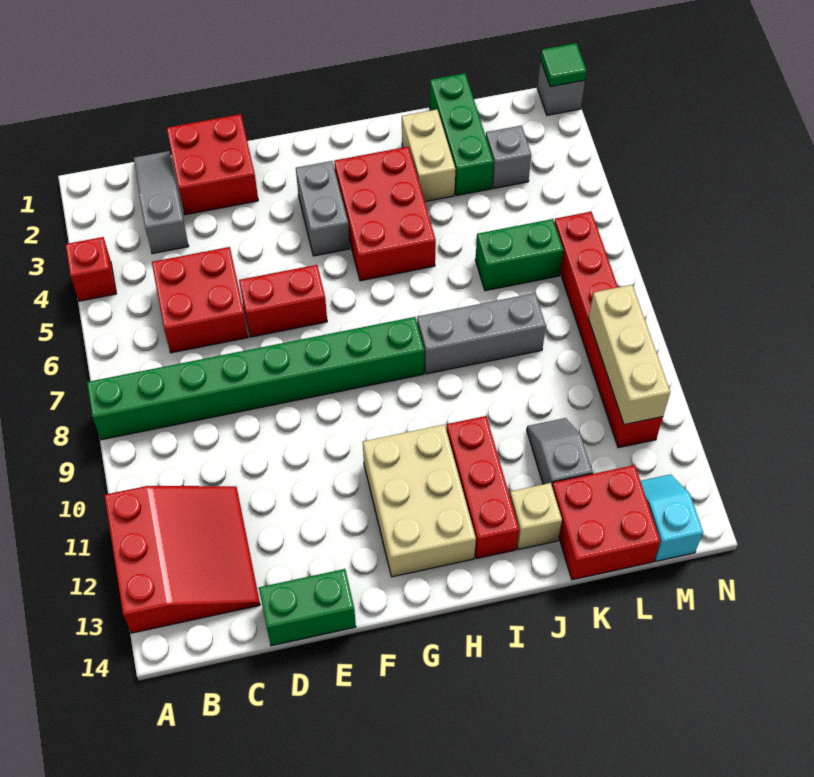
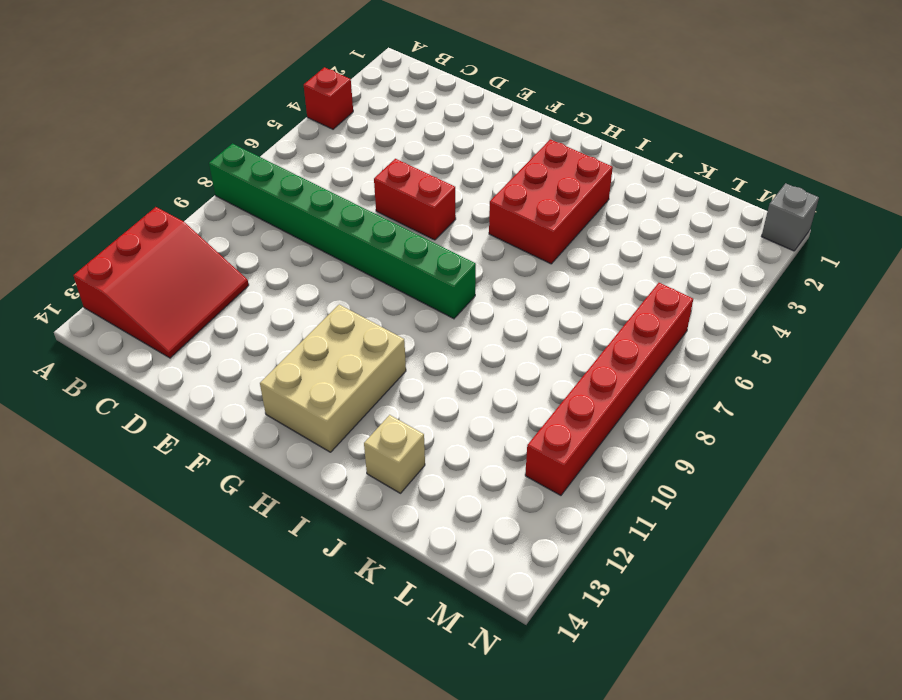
none -> grey 1x3 slope [134,151,189,254]
none -> red 2x2 brick [152,247,248,353]
none -> red 2x2 brick [167,114,258,215]

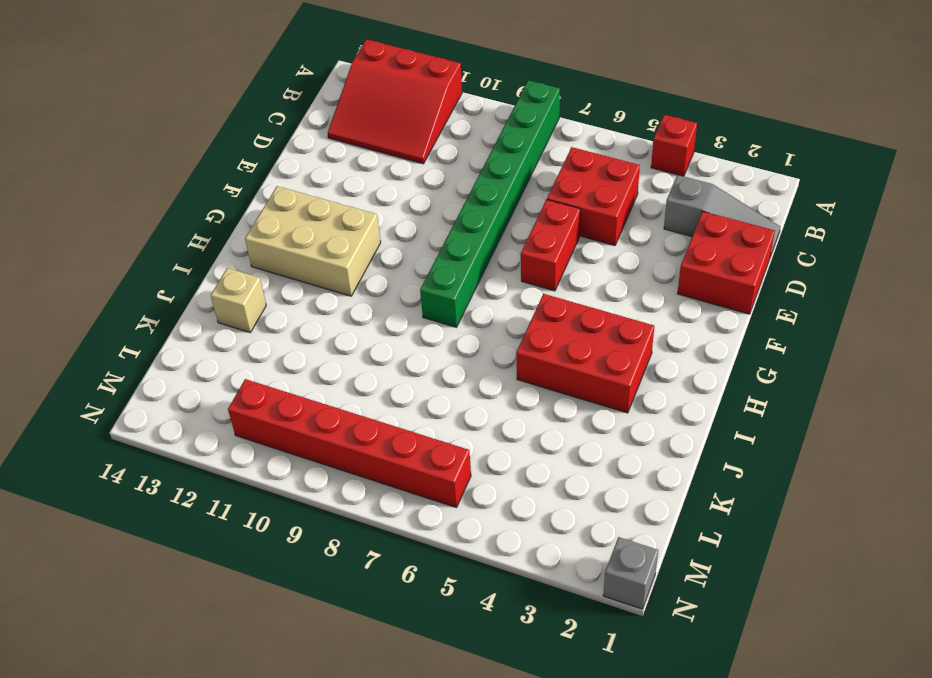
none -> green 1x2 brick [259,569,356,646]
none -> grey 1x2 brick [296,161,350,256]
none -> grey 1x3 brick [417,293,546,374]

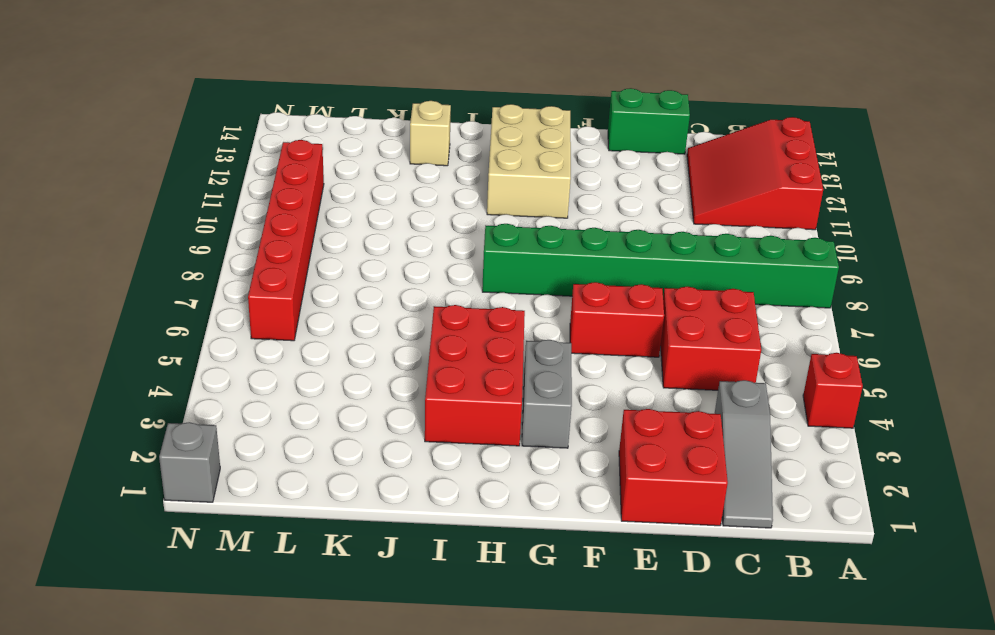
none -> grey 1x3 brick [417,293,546,374]
none -> red 1x3 brick [446,416,519,559]
none -> tan 1x2 brick [402,110,455,202]

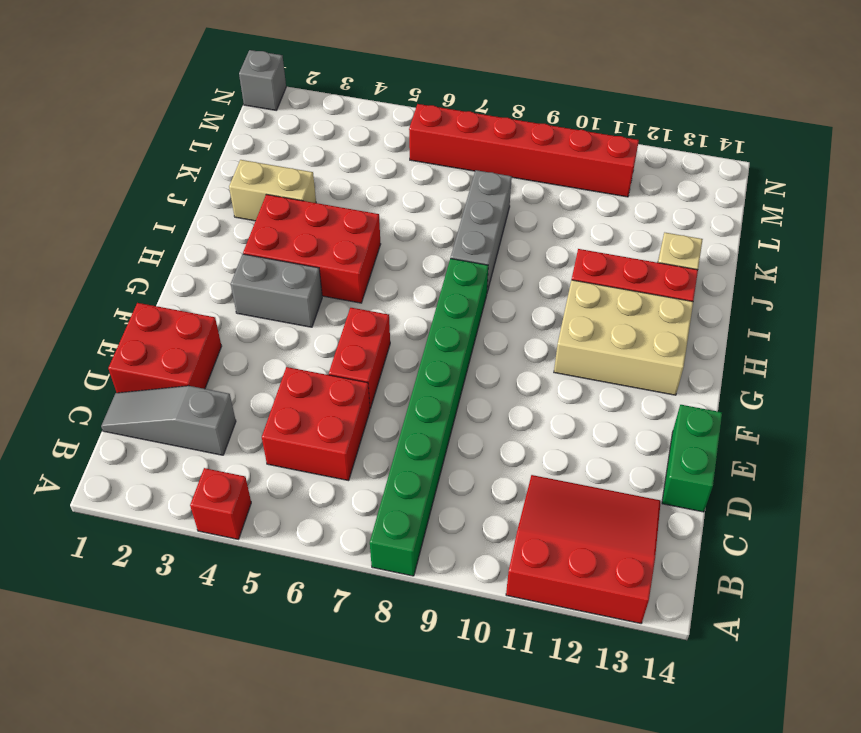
none -> green 1x3 brick [430,73,494,196]
none -> green 1x2 brick [475,219,563,291]
none -> grey 1x2 slope [527,418,592,485]

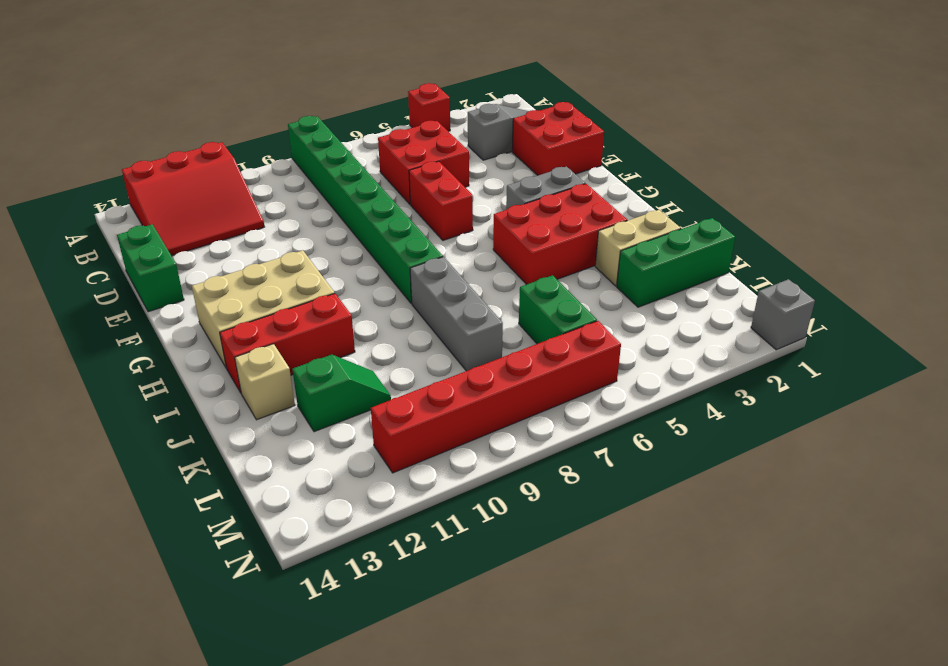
green 1x2 slope [292,355,391,432] -> grey 1x2 slope [527,418,592,485]
none -> red 2x2 brick [552,465,660,580]
none -> grey 1x1 brick [486,125,531,189]
none -> cyan 1x2 slope [641,474,703,561]

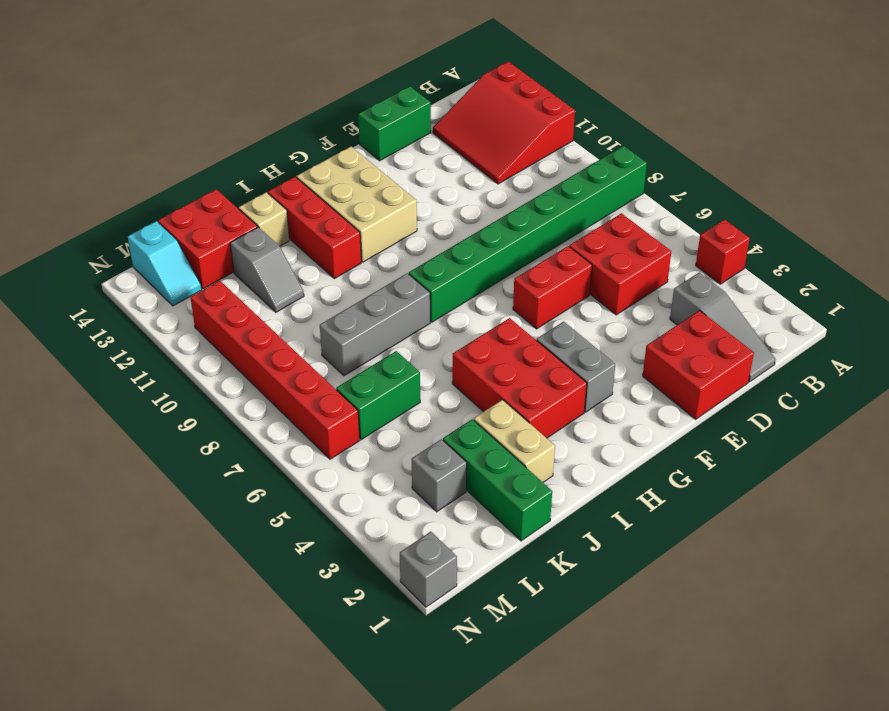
none -> tan 1x3 brick [588,285,670,425]
none -> green 1x1 tile [541,43,586,87]

